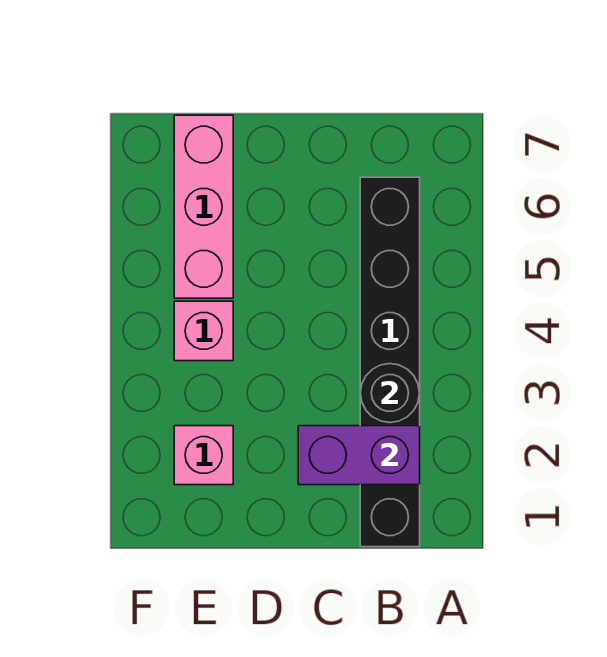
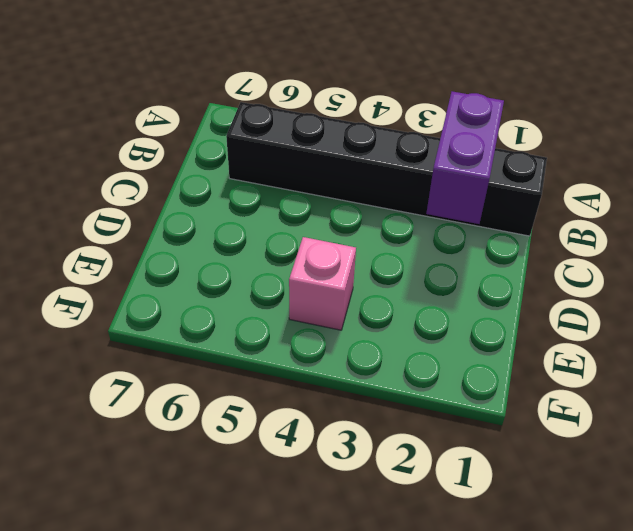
none -> pink 1x1 brick [174,426,233,485]
none -> pink 1x3 brick [174,115,233,298]

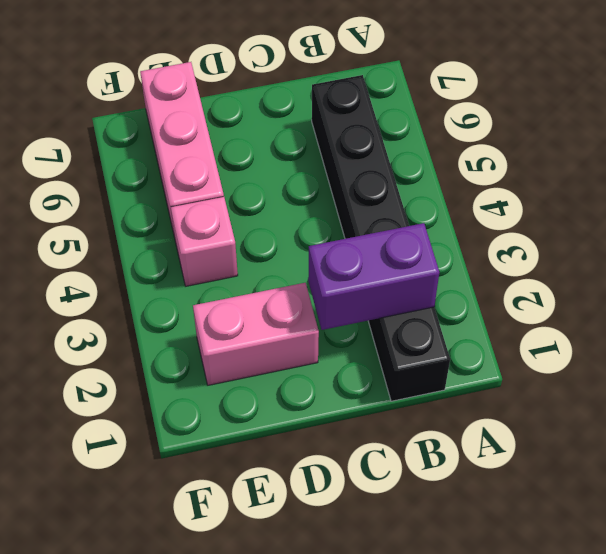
pink 1x2 brick [193,283,319,385] -> pink 1x1 brick [174,426,233,485]
none -> black 1x1 round brick [360,364,419,423]

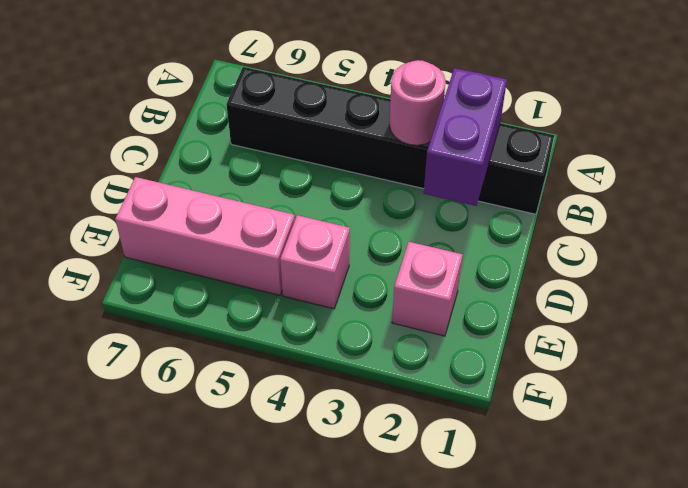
pink 1x1 round brick [389,60,446,145] -> black 1x1 round brick [360,364,419,423]

